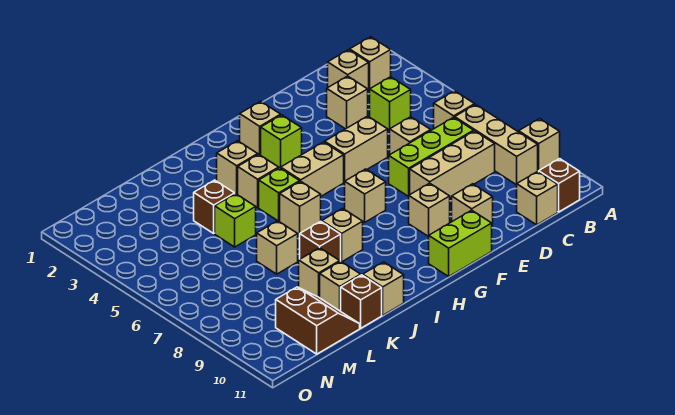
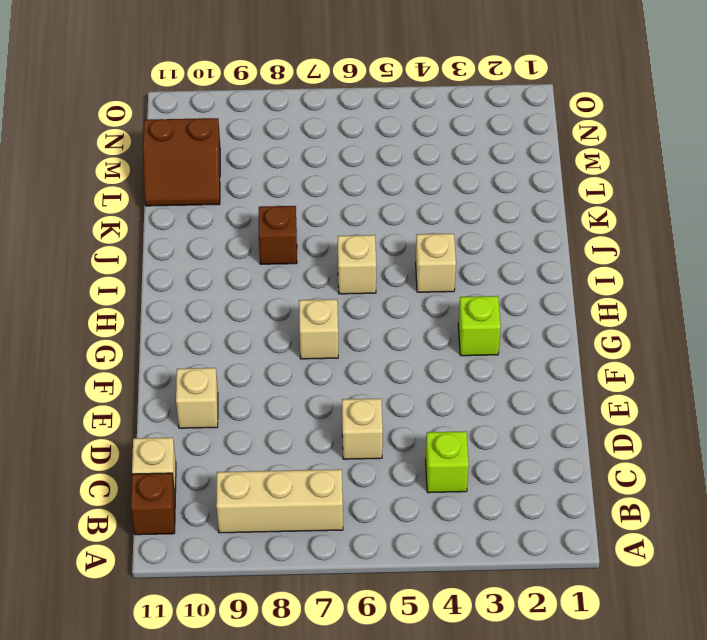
none -> tan 1x1 brick [519,119,560,172]
none -> tan 1x1 brick [350,37,391,90]
none -> tan 1x1 brick [434,91,475,129]
none -> tan 1x1 brick [328,50,369,91]

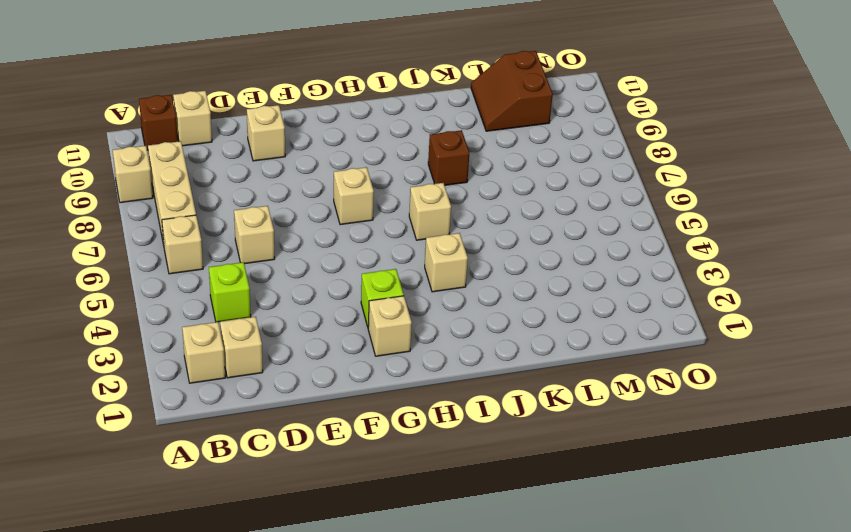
none -> lime 1x3 brick [389,117,474,197]
none -> tan 1x3 brick [410,131,495,198]
none -> tan 1x1 brick [327,76,368,129]
none -> tan 1x2 brick [325,116,388,183]

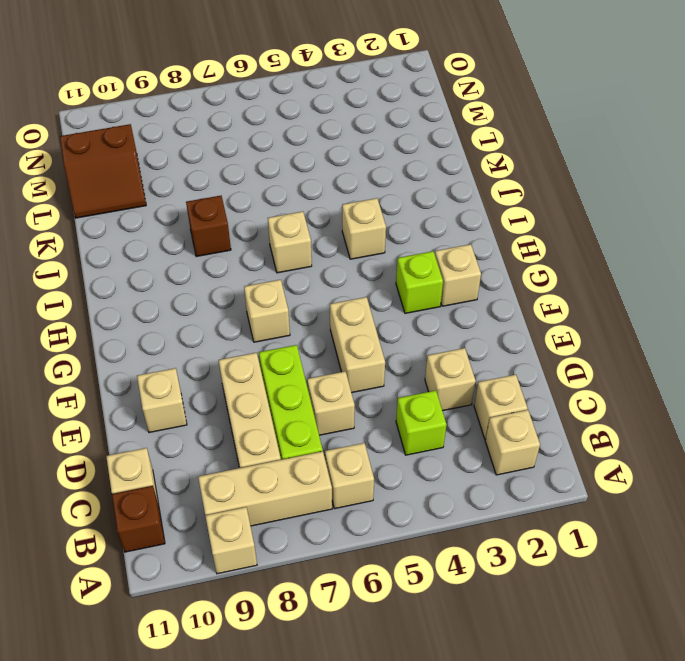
none -> tan 1x1 brick [409,183,450,237]
none -> lime 1x2 brick [429,210,492,276]
none -> tan 1x2 brick [281,142,344,196]
none -> tan 1x1 brick [217,141,258,194]

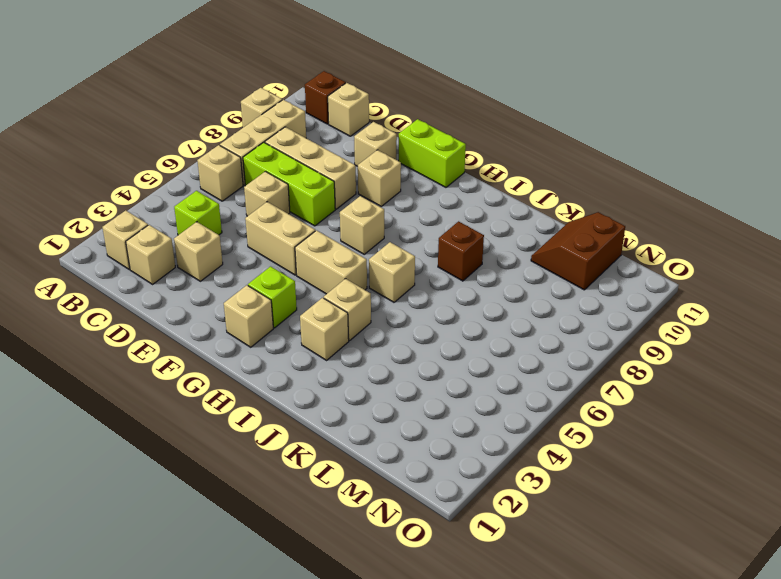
none -> lime 1x1 brick [259,168,300,221]
none -> tan 1x1 brick [322,208,363,262]
none -> tan 1x1 brick [363,262,404,315]
none -> brown 1x1 brick [194,180,235,233]

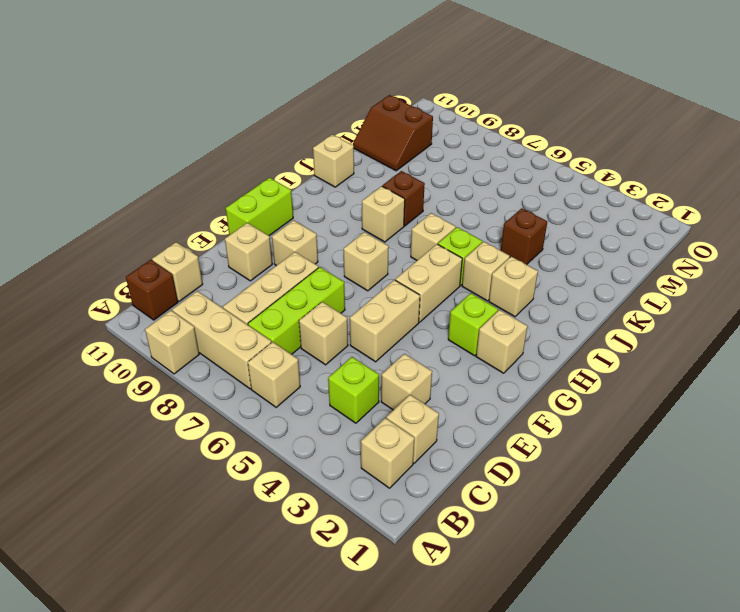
none -> lime 1x1 brick [215,194,256,247]
none -> tan 1x1 brick [257,221,298,274]
none -> tan 1x1 brick [299,248,340,298]
none -> tan 1x1 brick [320,261,361,311]

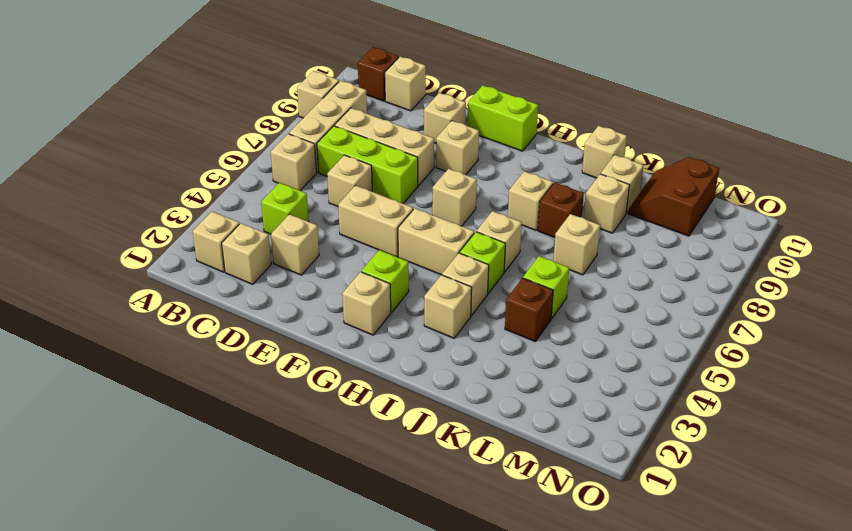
none -> brown 1x1 brick [341,275,382,328]

